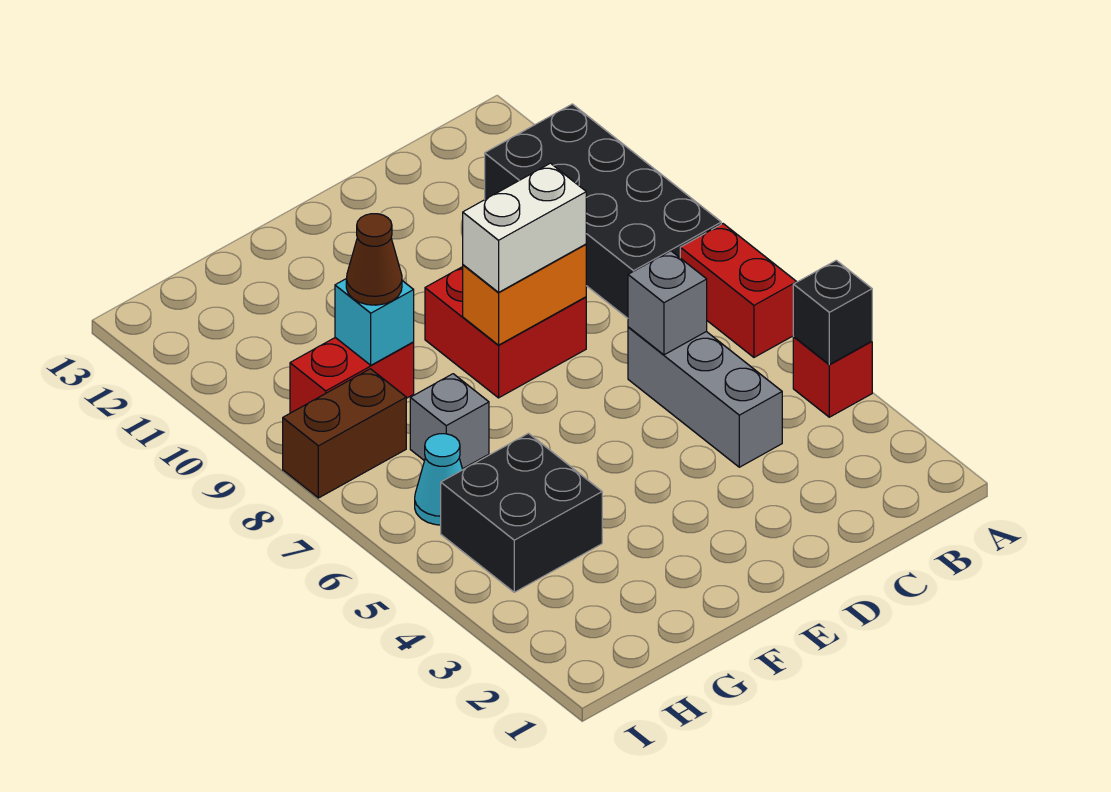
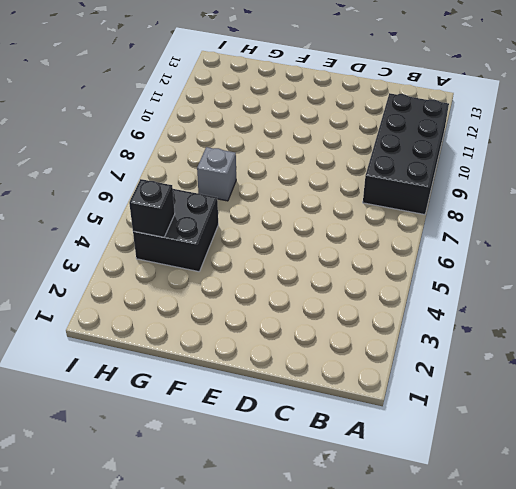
black 1x1 brick [129,179,175,237] -> black 1x1 brick moved to [793,260,872,364]
none -> red 1x1 brick [793,337,872,417]
none -> red 1x2 brick [680,224,796,357]
none -> grey 1x3 brick [628,327,782,467]

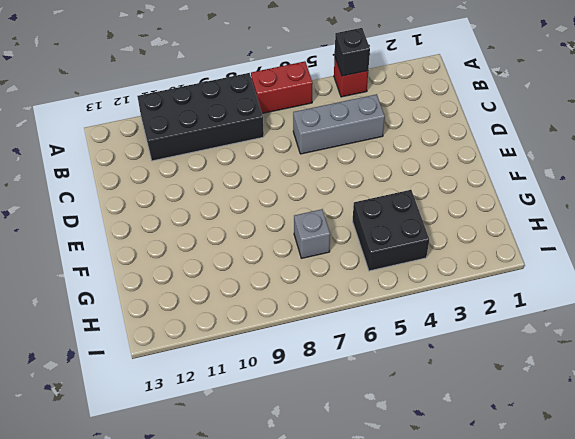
none -> red 2x2 brick [425,267,586,398]
none -> red 1x2 brick [290,338,414,413]
none -> cyan 1x1 cone [415,434,463,525]

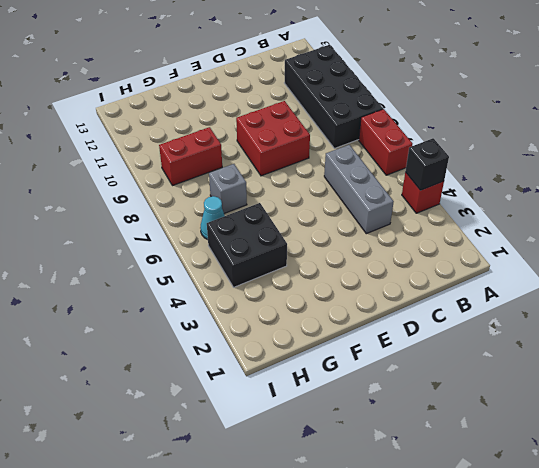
none -> brown 1x2 brick [283,369,406,498]
none -> grey 1x1 brick [628,251,707,355]
none -> orange 1x2 brick [463,244,586,345]

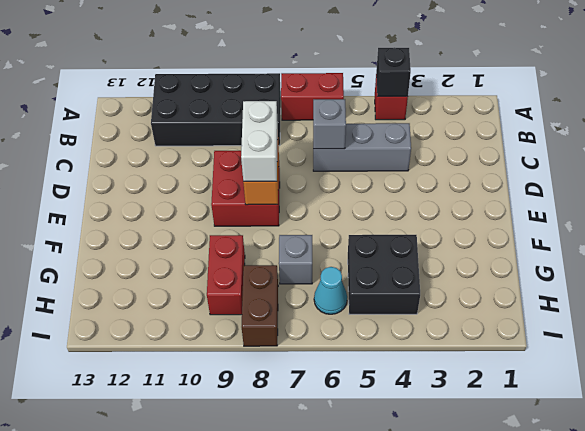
none -> cyan 1x1 brick [335,279,414,365]
none -> brown 1x1 cone [346,214,402,305]

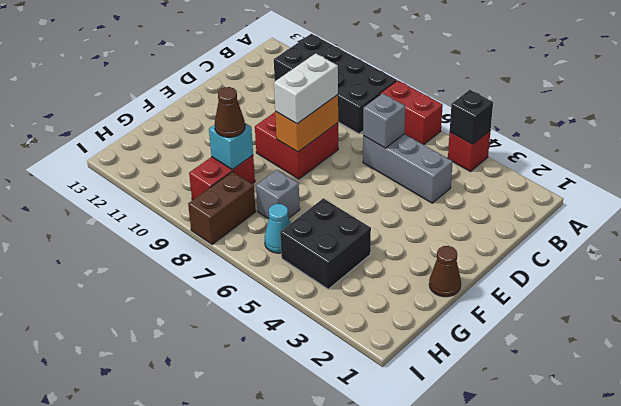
brown 1x1 cone [429,246,461,297] -> none

